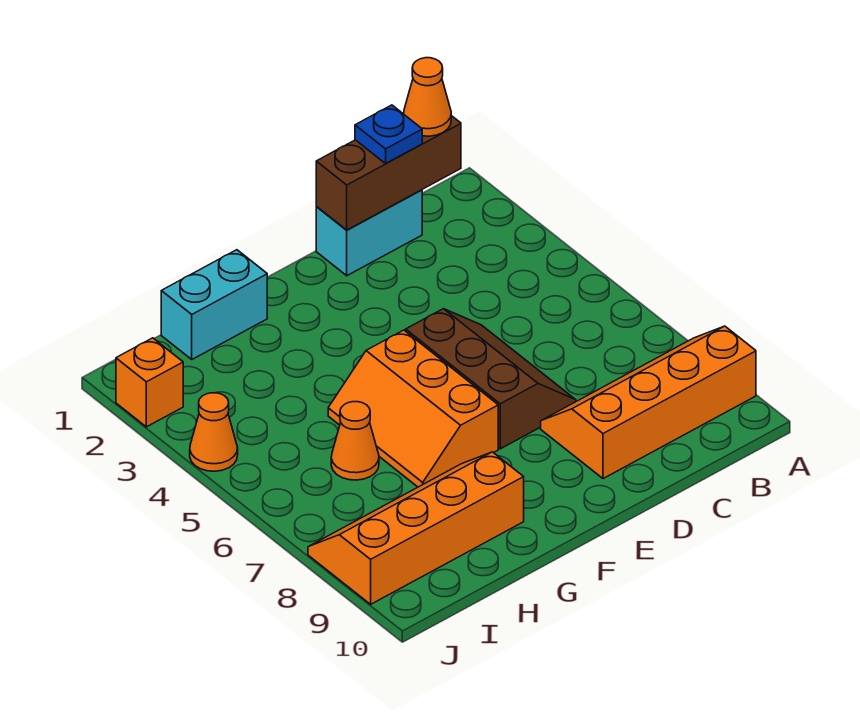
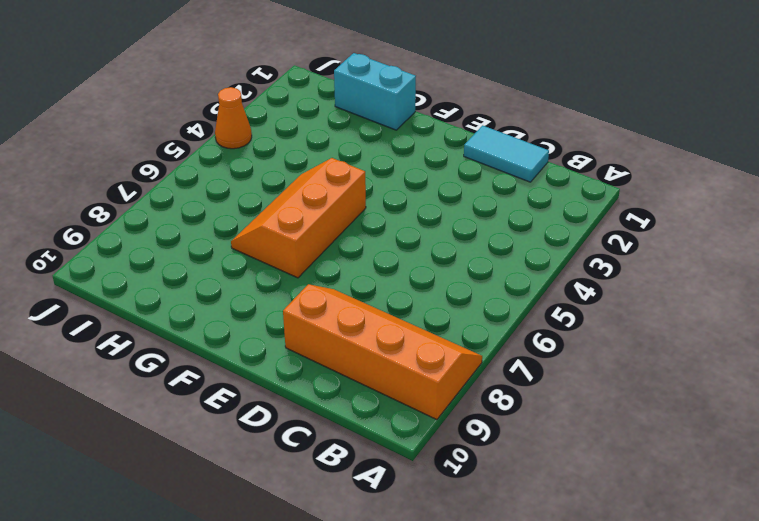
cyan 1x2 tile [464,125,549,182] -> cyan 1x2 brick [316,190,422,276]
none -> brown 2x3 slope [406,309,576,449]
none -> orange 2x4 slope [308,452,524,604]
none -> orange 1x1 cone [331,402,379,480]

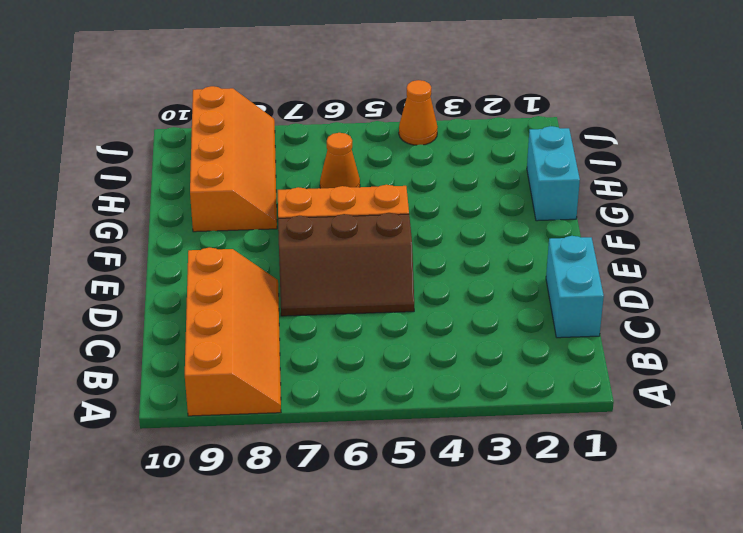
none -> orange 1x1 brick [116,338,183,427]
none -> brown 1x3 brick [316,116,461,230]
none -> orange 1x1 cone [404,58,451,136]

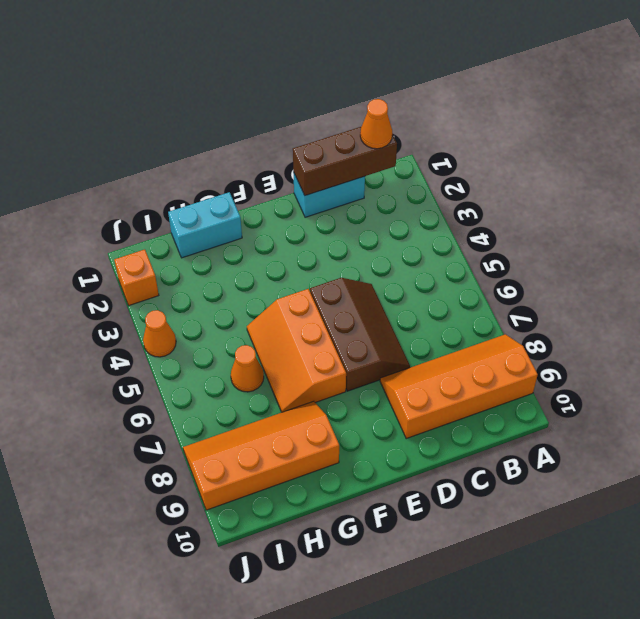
none -> blue 1x1 plate [355,105,422,163]

